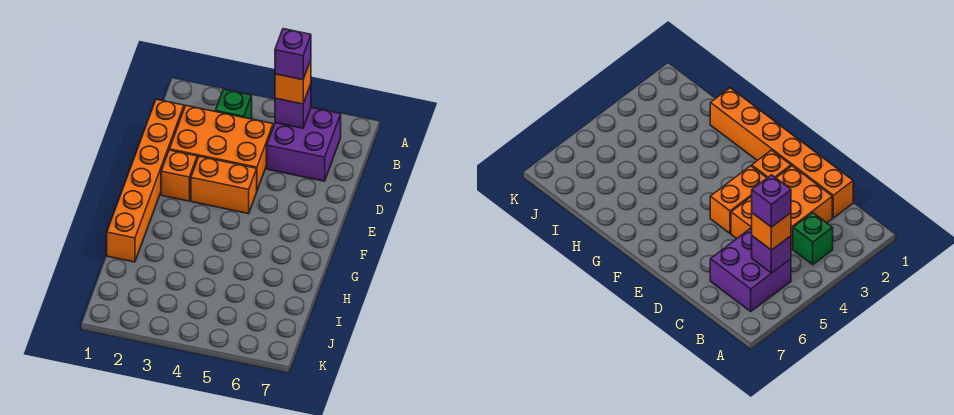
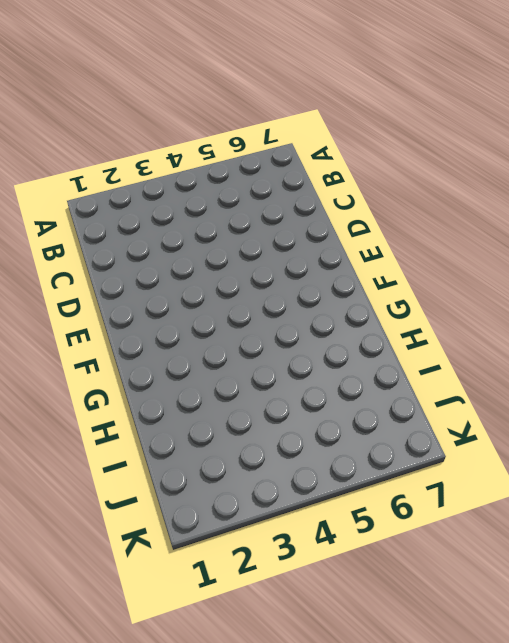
none -> green 1x1 brick [216,89,252,119]
none -> purple 2x2 brick [267,108,341,181]

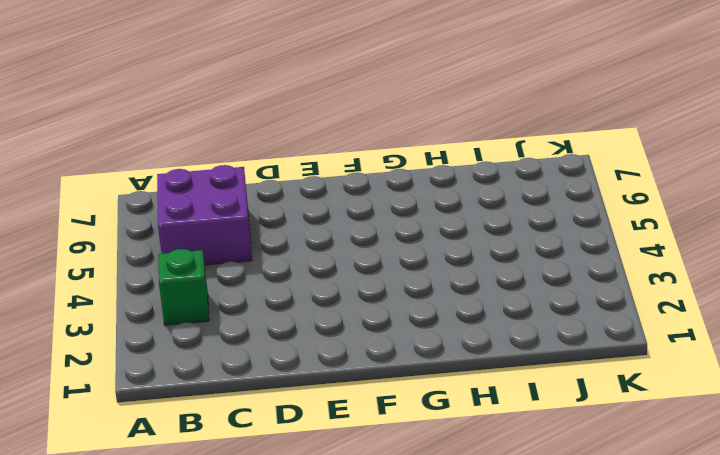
none -> orange 1x6 brick [107,99,184,262]
none -> orange 2x3 brick [169,106,273,190]

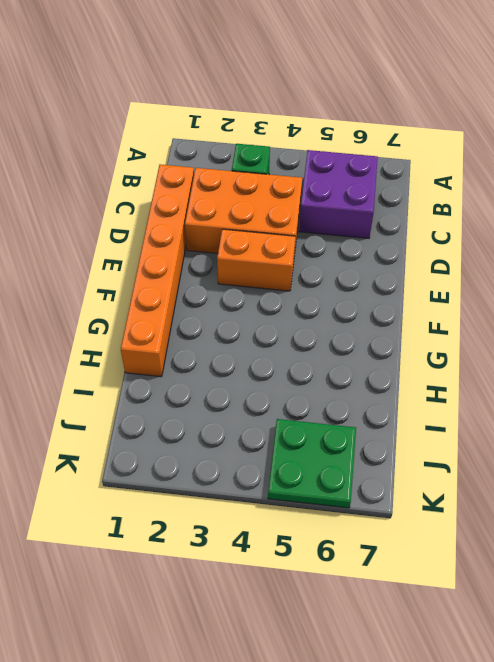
green 2x2 plate [268,419,356,508] -> none
none -> orange 1x1 brick [161,150,197,201]
none -> purple 1x1 brick [275,84,311,128]

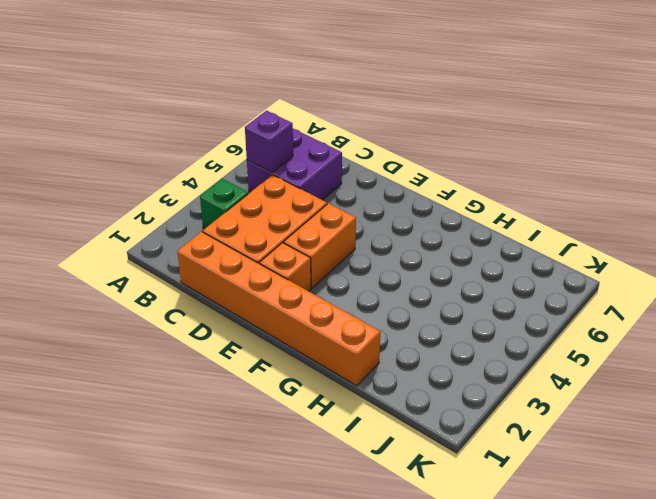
none -> orange 1x1 brick [275,60,311,104]
none -> purple 1x1 brick [275,29,311,80]

